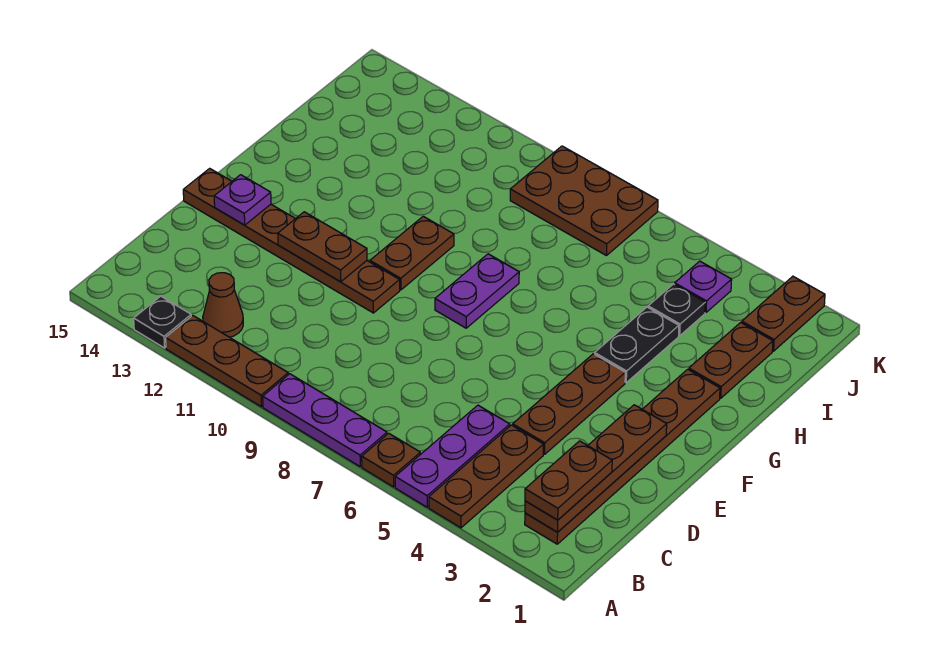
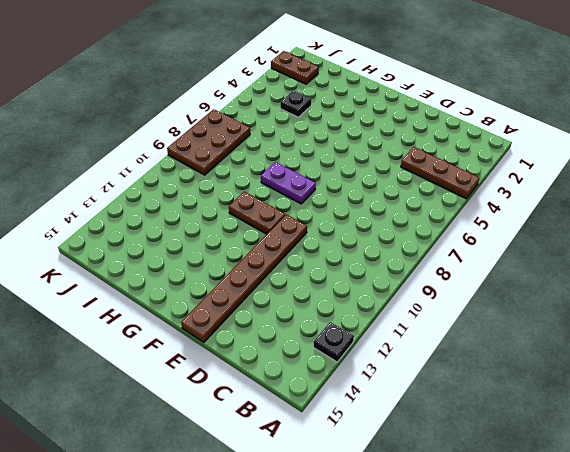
none -> purple 1x3 plate [395,405,510,507]
none -> brown 1x1 plate [362,433,420,487]
none -> purple 1x3 plate [263,374,387,467]

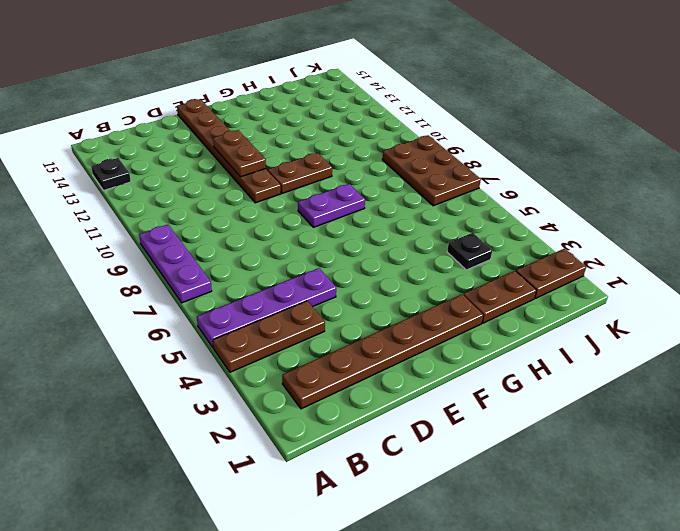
purple 1x4 plate [197,268,336,348] -> purple 1x3 plate [395,405,510,507]
none -> brown 1x1 plate [362,433,420,487]
none -> brown 1x3 plate [166,315,288,407]
none -> brown 1x1 cone [203,273,243,337]

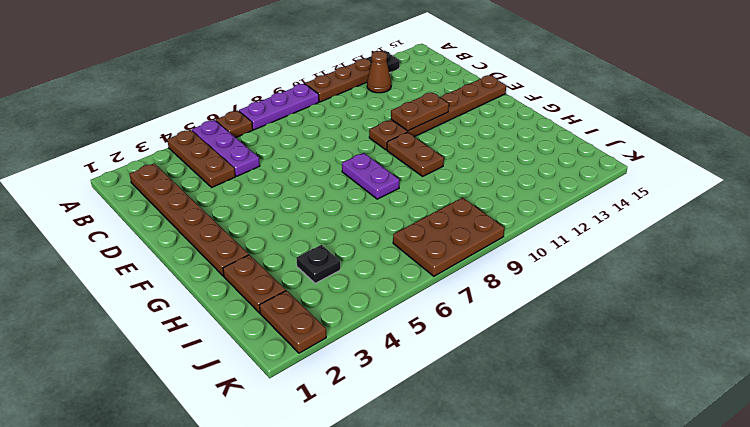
none -> brown 1x3 plate [513,354,625,454]
none -> black 1x2 plate [595,307,679,382]
none -> purple 1x1 plate [675,261,732,312]

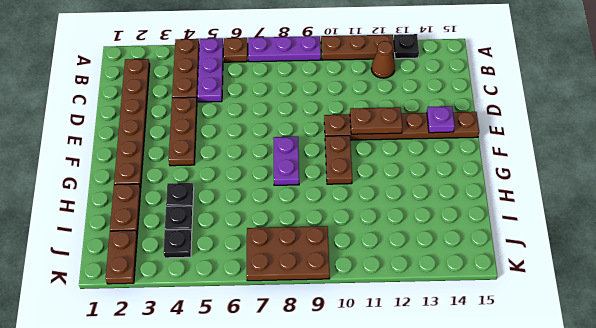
black 1x1 plate [166,183,194,210] -> black 1x2 plate [595,307,679,382]
black 1x1 plate [163,229,192,258] -> purple 1x1 plate [675,261,732,312]
none -> brown 1x4 plate [525,405,667,532]
none -> brown 1x2 plate [525,441,612,520]

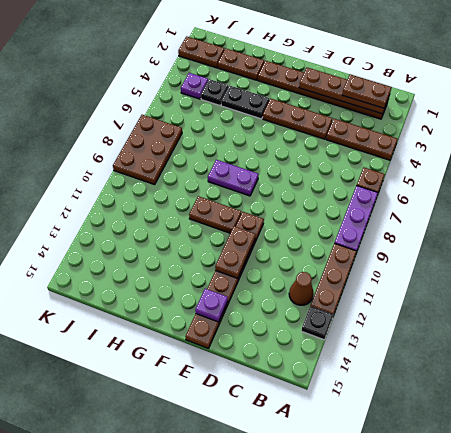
none -> purple 1x3 plate [395,405,510,507]

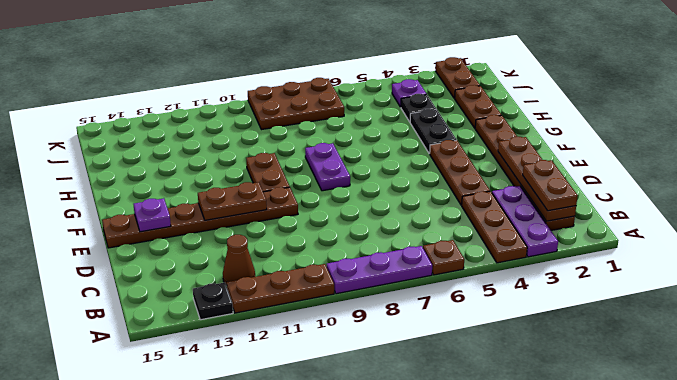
purple 1x3 plate [492,186,558,257] -> purple 1x3 plate moved to [395,405,510,507]

